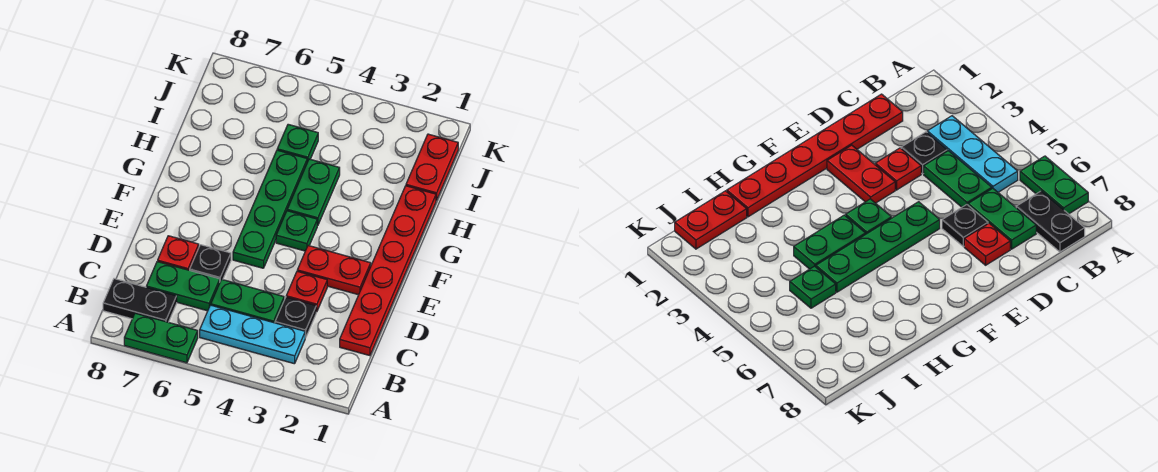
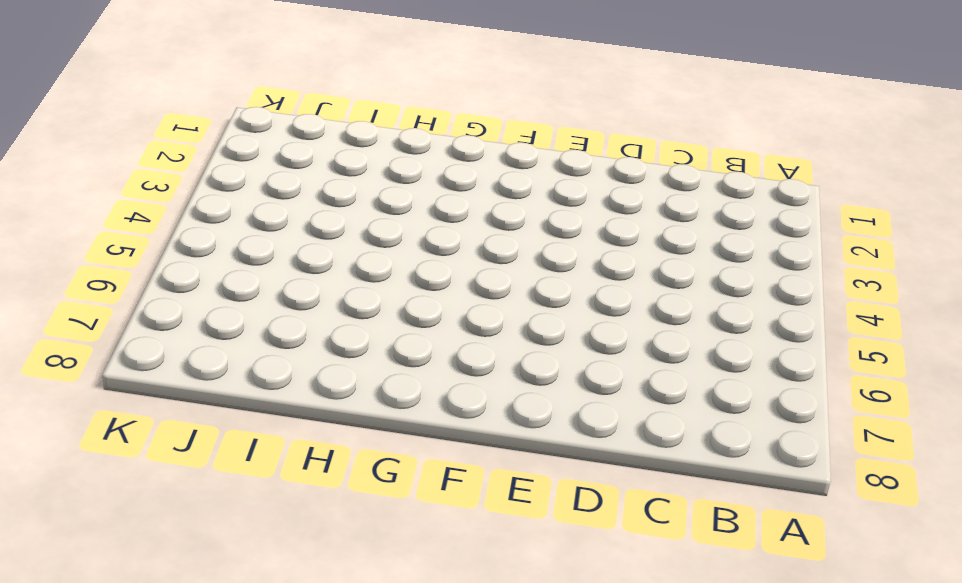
none -> green 1x2 plate [124,313,198,363]
none -> cyan 1x3 plate [200,305,305,364]
none -> black 1x2 plate [103,279,177,322]

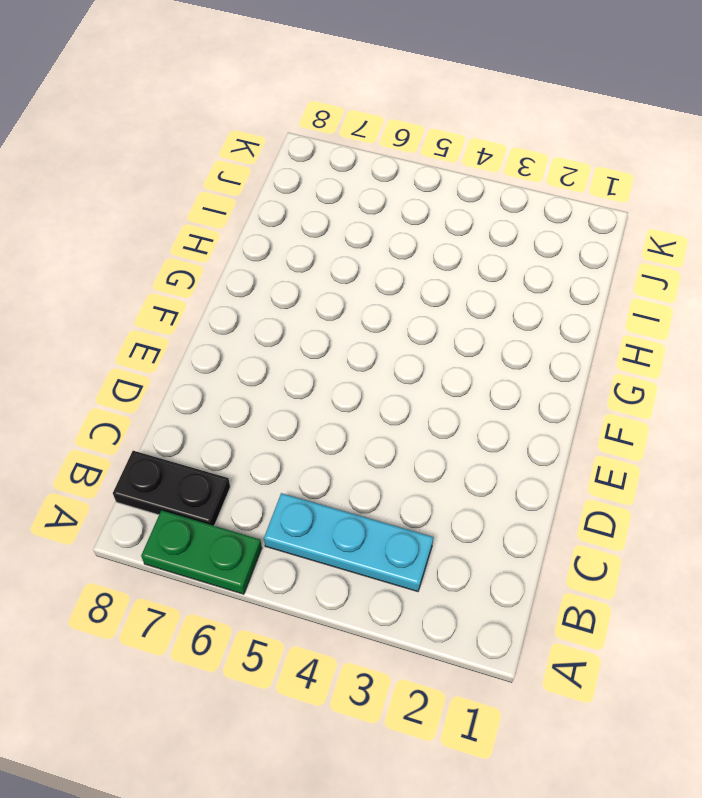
none -> red 1x6 plate [340,186,436,356]
none -> black 1x1 plate [275,297,316,338]
none -> green 1x2 plate [211,279,284,323]

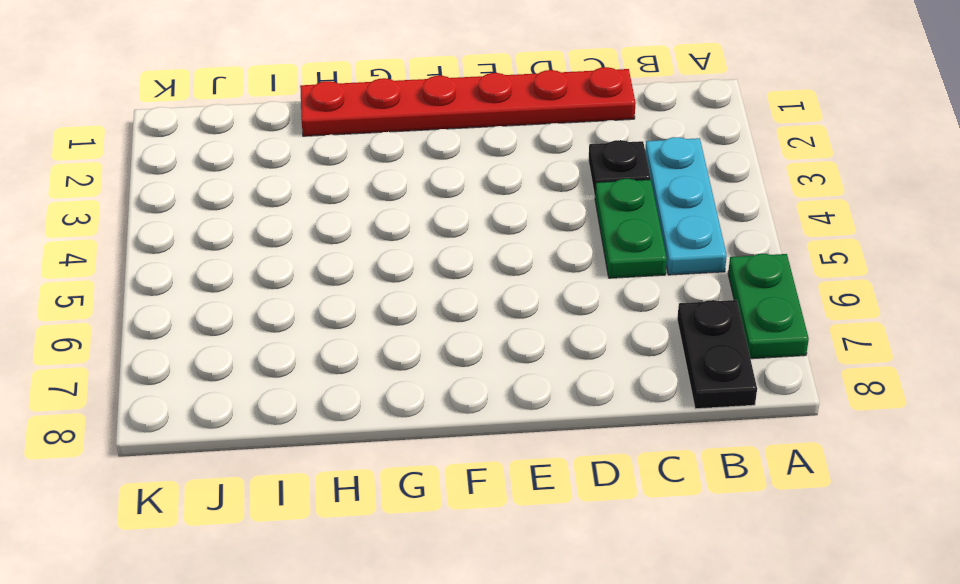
none -> green 1x2 plate [146,262,220,311]
none -> red 1x1 plate [286,271,327,312]
none -> black 1x1 plate [190,245,231,281]

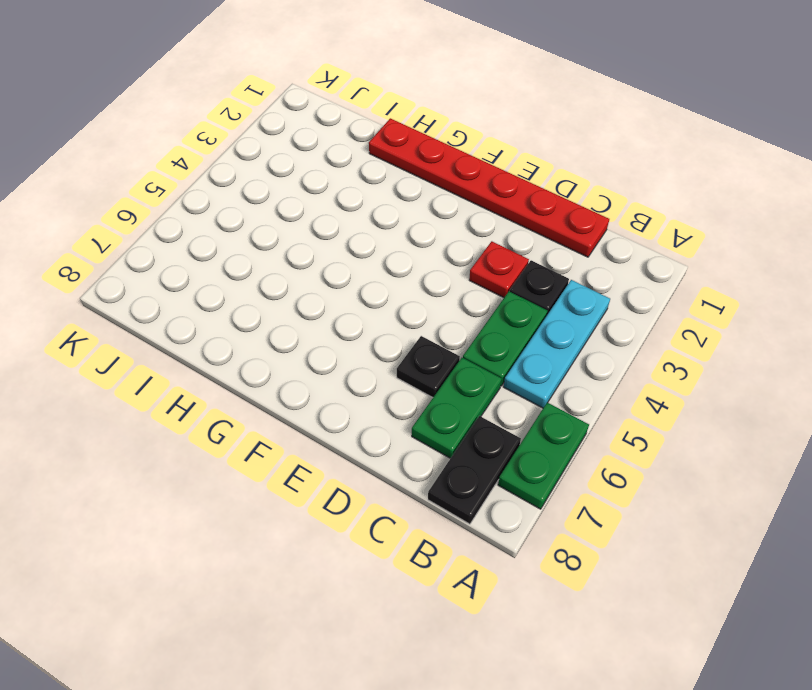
none -> red 1x1 plate [158,236,199,270]
none -> red 1x2 plate [297,246,371,295]
none -> green 1x4 plate [233,150,307,268]

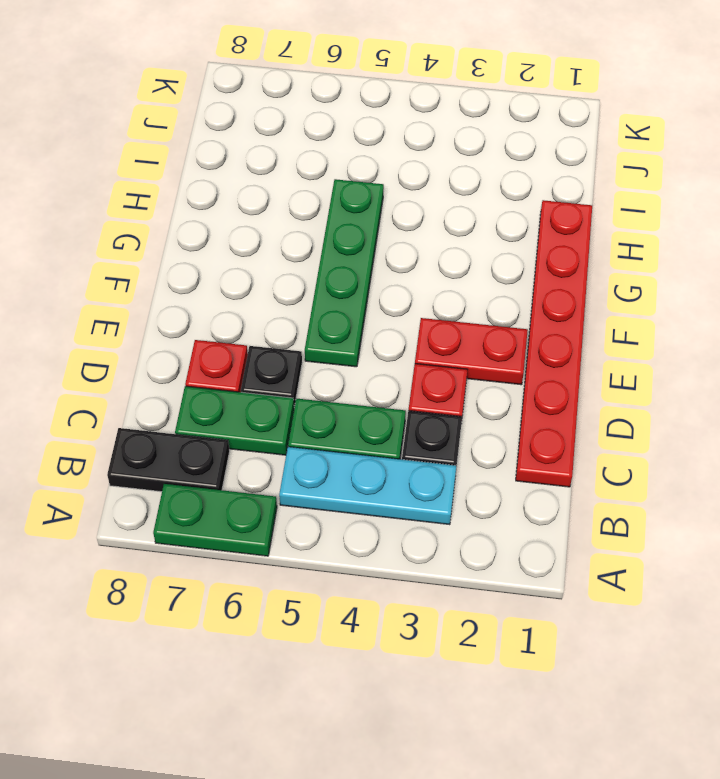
none -> green 1x1 plate [276,211,317,251]
none -> green 1x2 plate [287,159,340,226]
none -> red 1x2 plate [406,134,458,201]

